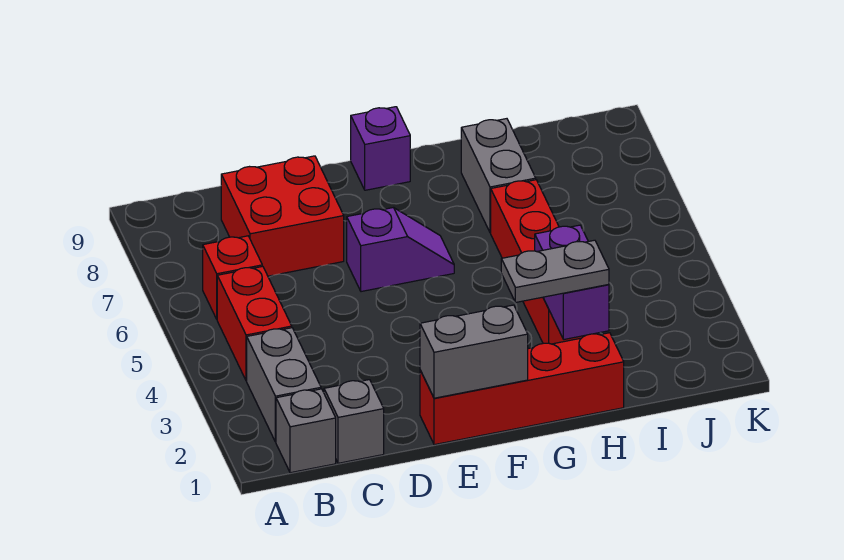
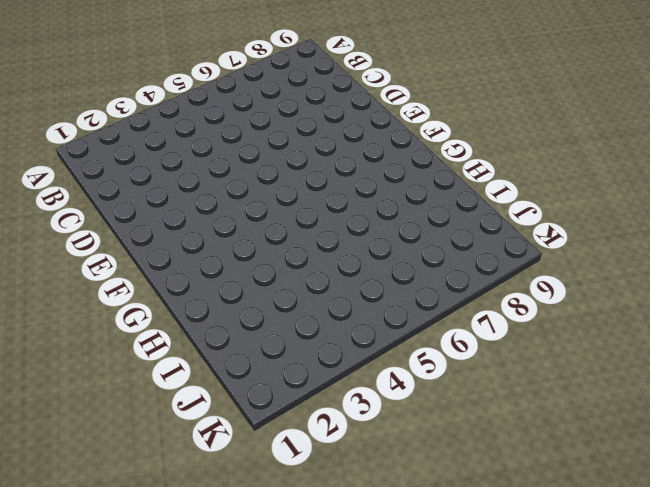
none -> grey 1x1 brick [276,389,336,473]
none -> grey 1x2 brick [247,328,321,442]
none -> red 1x2 brick [217,266,292,381]

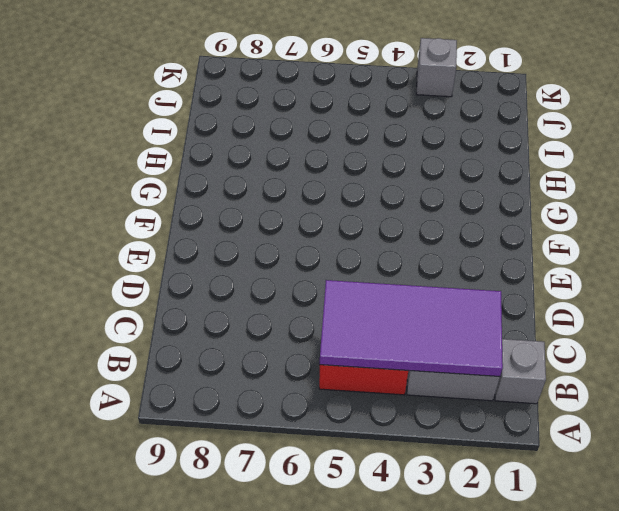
purple 2x4 tile [320,280,503,377] -> none
grey 1x1 brick [416,38,457,97] -> grey 1x1 brick moved to [324,380,384,463]
none -> red 1x1 brick [203,236,262,319]
none -> red 2x2 brick [221,156,344,276]
none -> red 1x4 brick [420,333,624,445]

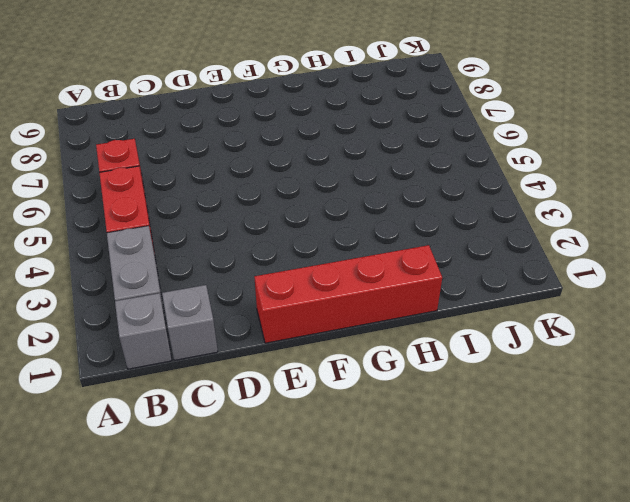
none -> red 2x2 brick [221,156,344,276]
none -> purple 1x2 slope [347,208,454,292]
none -> purple 1x1 brick [351,107,410,190]

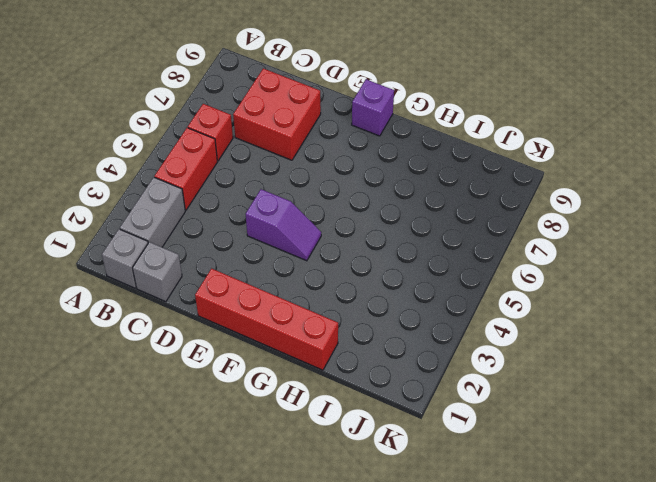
purple 1x2 slope [246,189,321,261] -> purple 1x2 slope moved to [347,208,454,292]
none -> red 1x4 brick [491,180,586,344]
none -> grey 1x2 brick [461,119,536,233]
none -> grey 1x2 brick [420,305,528,398]

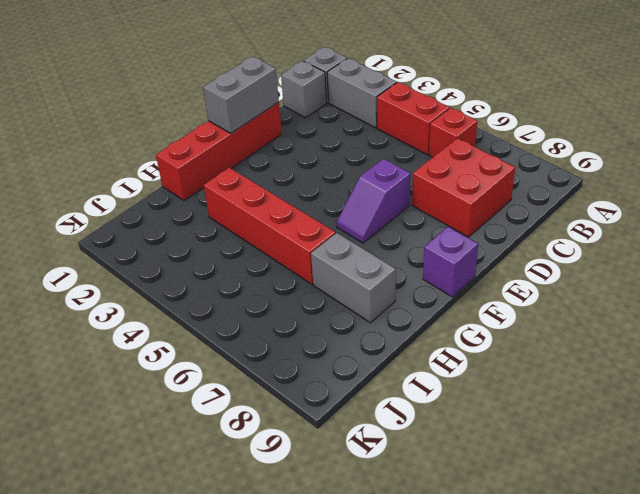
none -> purple 1x2 brick [535,225,609,339]
none -> grey 1x2 plate [501,240,609,302]

